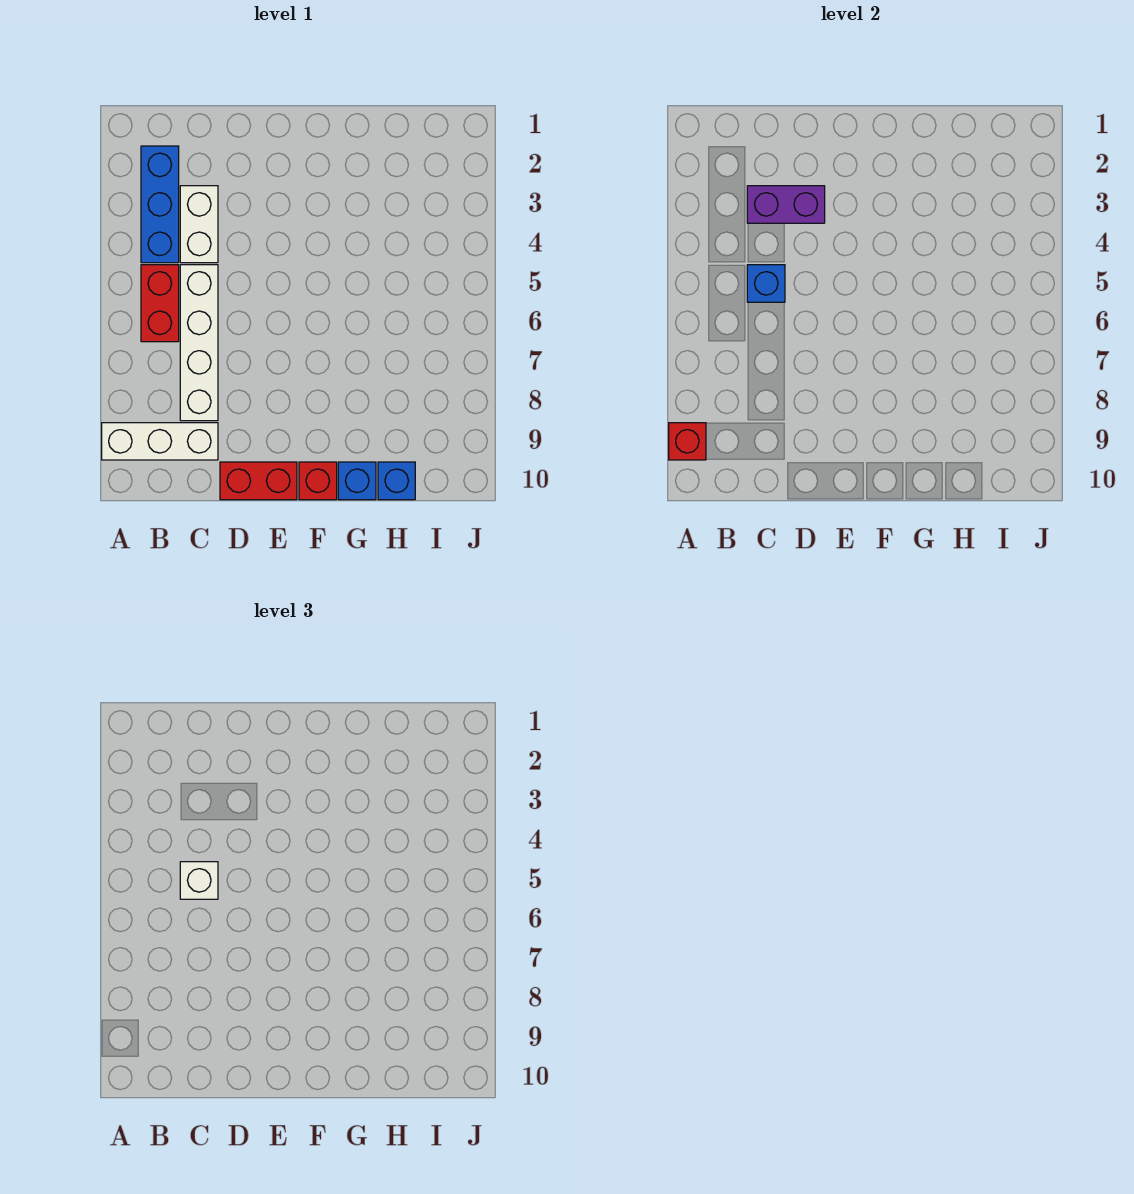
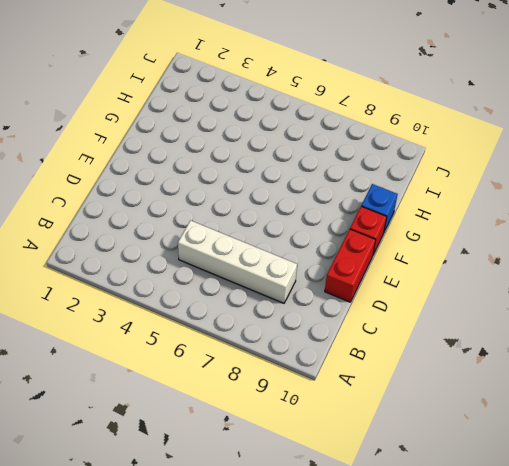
none -> white 1x3 brick [102,423,218,460]
none -> blue 1x3 brick [141,146,179,263]
none -> red 1x2 brick [141,265,179,342]

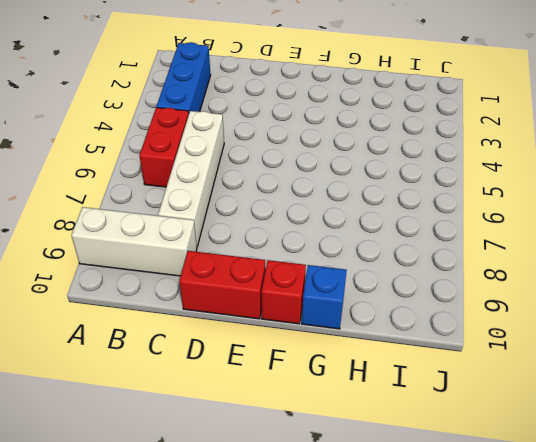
none -> white 1x2 brick [180,186,218,263]
none -> blue 1x1 brick [378,462,415,500]
none -> red 1x1 brick [669,423,706,460]

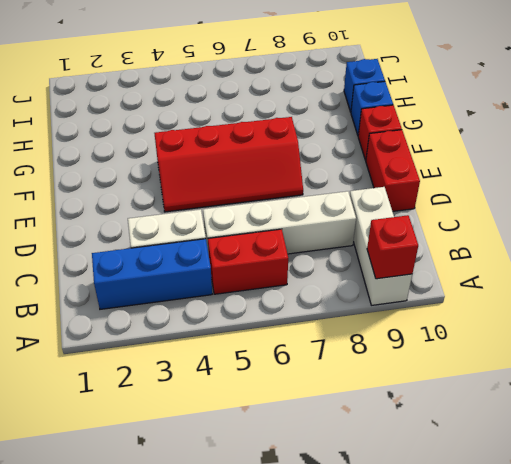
red 2x4 slope [154,117,303,212] -> none
none -> purple 1x2 brick [747,186,825,223]
none -> blue 1x1 brick [747,265,785,302]
none -> white 1x1 brick [180,862,218,899]

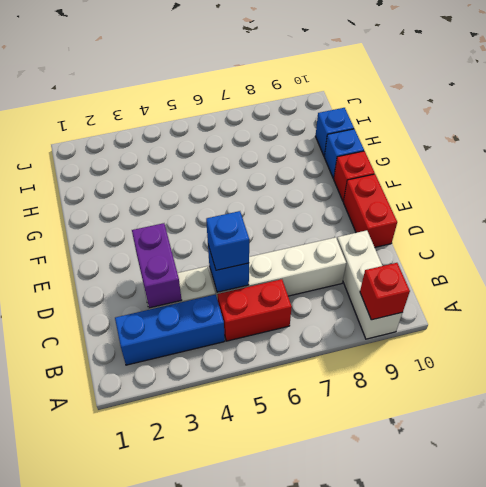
blue 1x1 brick [206,211,249,270] -> white 1x1 brick [180,862,218,899]

